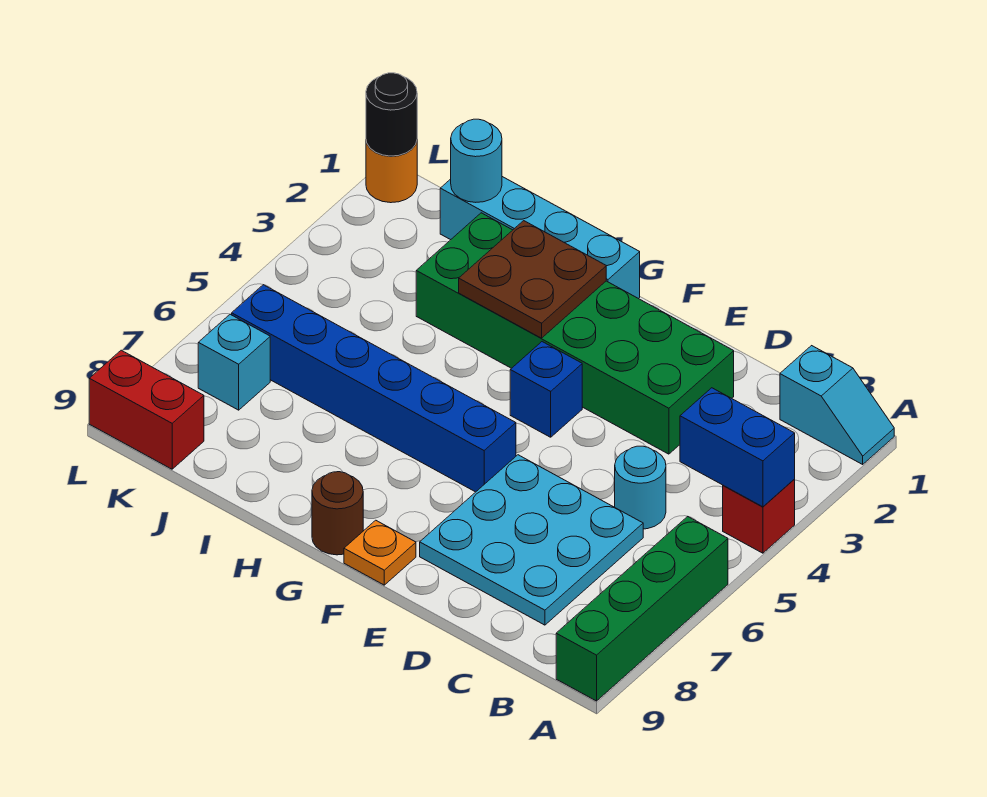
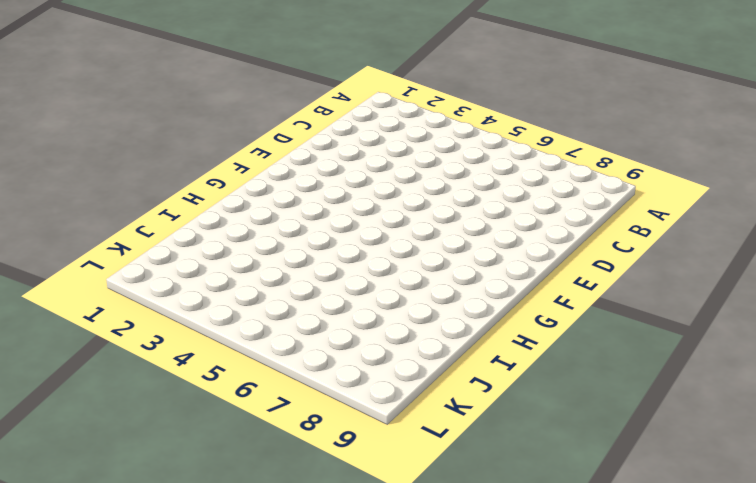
none -> cyan 1x2 slope [780,346,894,464]
none -> red 1x1 brick [723,480,795,553]
none -> green 1x4 brick [556,516,728,701]

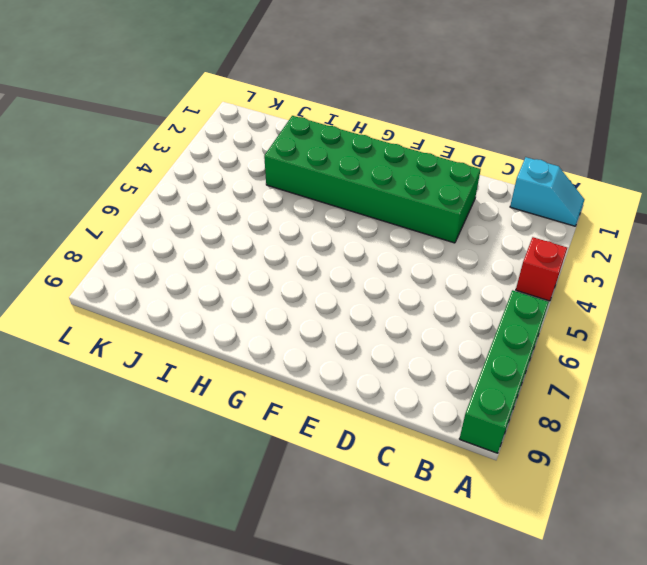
none -> cyan 1x1 round brick [615,446,666,529]
none -> cyan 3x3 plate [420,455,643,625]
none -> blue 1x1 brick [510,342,582,437]

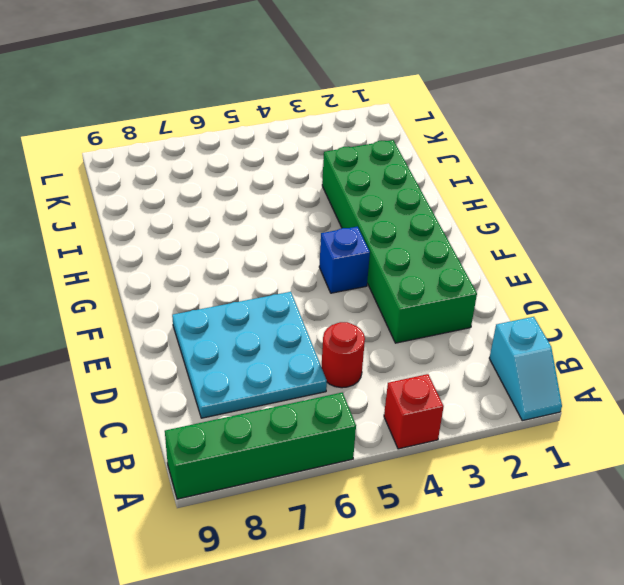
red 1x1 round brick [322,322,365,388] -> cyan 1x1 round brick [615,446,666,529]
none -> blue 1x6 brick [232,285,516,492]
none -> orange 1x1 plate [344,520,416,585]
none -> cyan 1x4 brick [440,177,640,299]

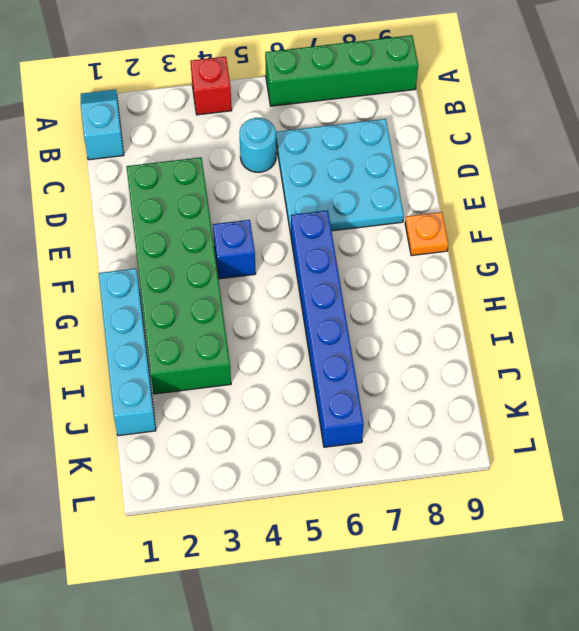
none -> brown 1x1 round brick [312,472,363,555]
none -> cyan 1x1 brick [198,314,270,410]
none -> red 1x2 brick [89,350,204,469]

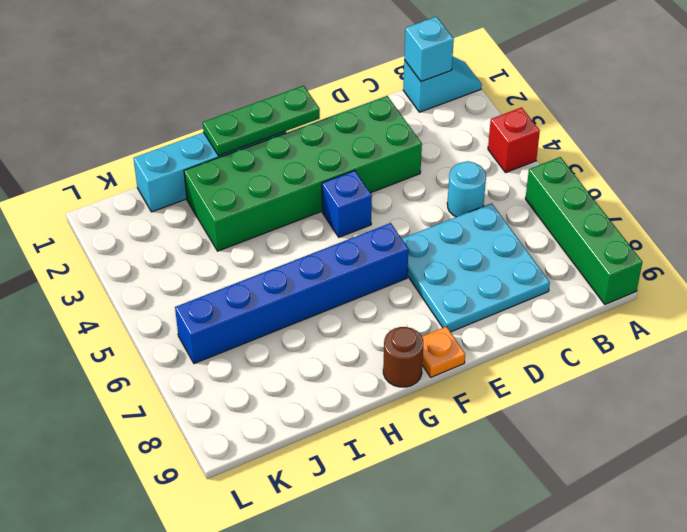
cyan 1x1 brick [404,17,454,82] -> cyan 1x1 brick moved to [198,314,270,410]
green 1x3 plate [203,86,320,156] -> none
none -> red 1x2 brick [89,350,204,469]
none -> orange 1x1 round brick [366,141,417,203]
none -> blue 1x2 brick [680,388,795,507]

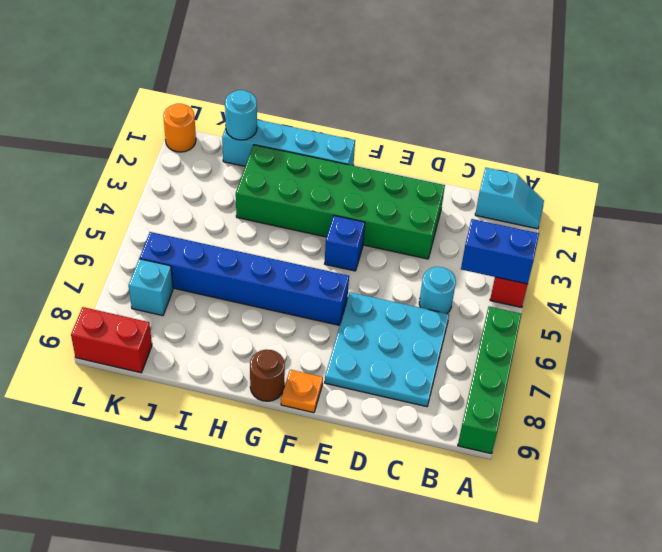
none -> brown 2x2 plate [459,221,606,338]
none -> black 1x1 round brick [366,73,417,156]

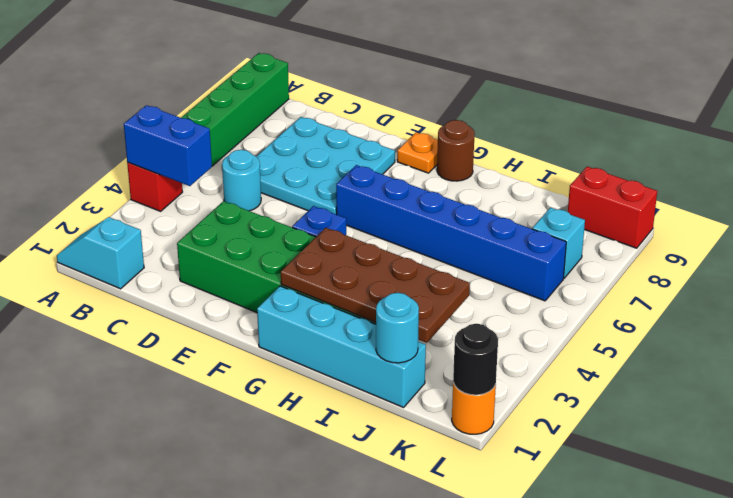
brown 2x4 plate [281,228,470,343] -> brown 2x2 plate [459,221,606,338]

